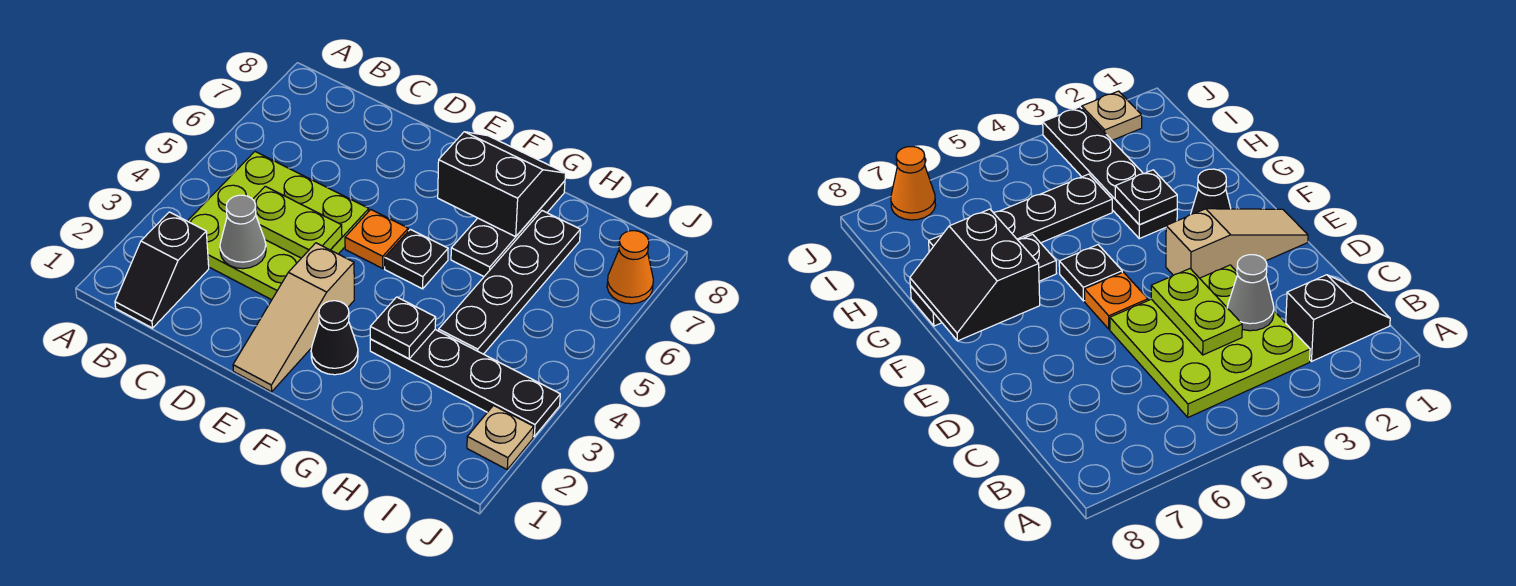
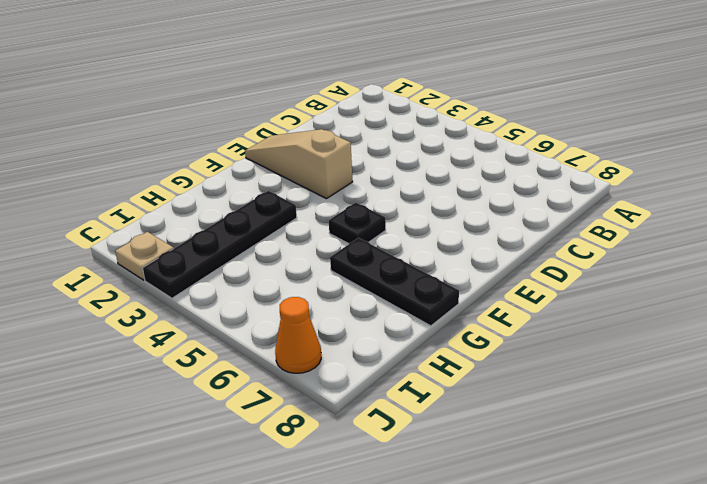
none -> black 1x2 slope [115,212,209,328]
none -> lime 3x3 plate [188,152,369,300]
none -> orange 1x1 plate [345,210,408,268]

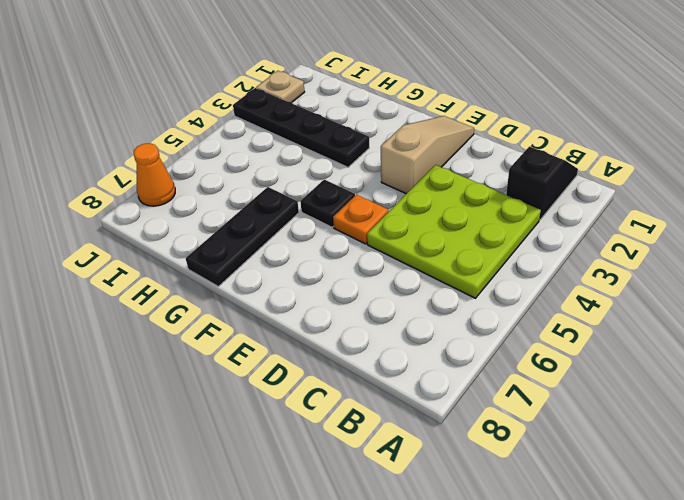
none -> black 1x1 cone [311,301,358,375]
none -> black 1x4 plate [439,211,580,354]
none -> grey 1x1 cone [220,195,266,269]

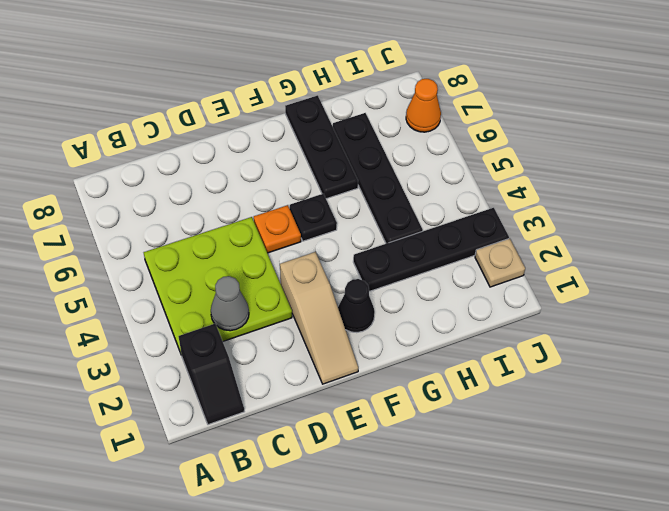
none -> lime 1x2 plate [253,186,342,258]
none -> black 2x2 slope [438,132,566,237]
none -> black 1x1 plate [370,297,436,359]

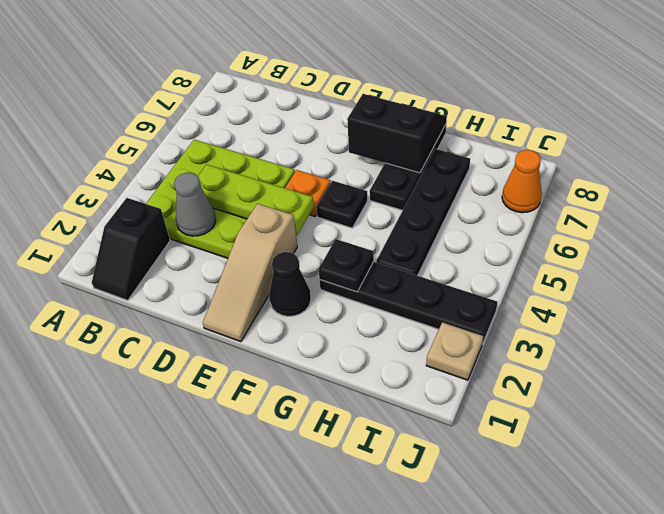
lime 1x3 plate [198,164,314,235] -> lime 1x2 plate [253,186,342,258]

